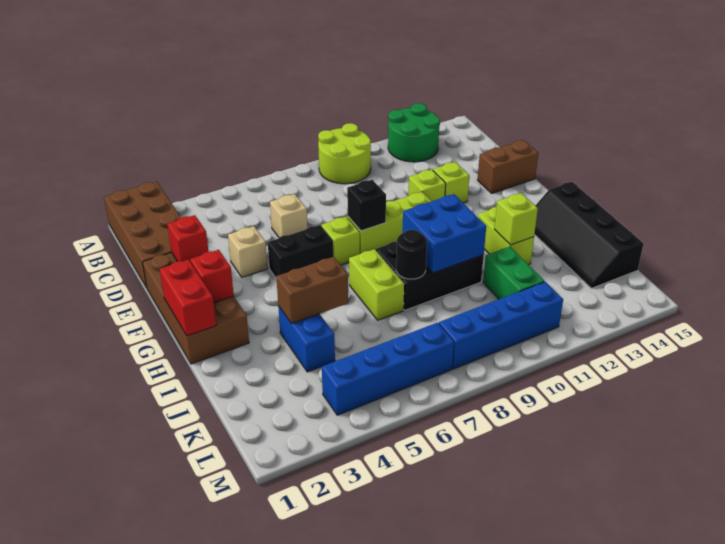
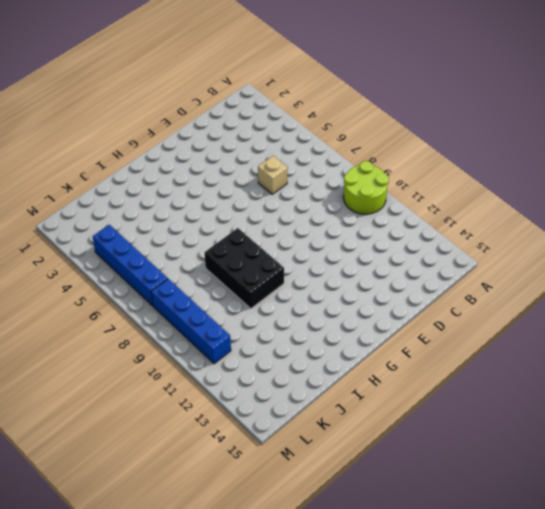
none -> brown 2x4 brick [104,181,181,288]
none -> green 2x2 round brick [388,103,440,162]
none -> brown 2x4 brick [143,252,249,364]

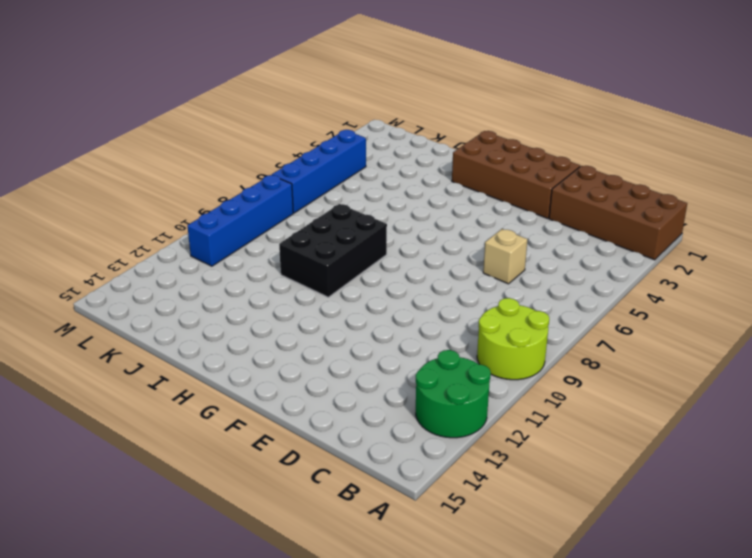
none -> tan 1x1 brick [228,226,268,277]
none -> lime 1x1 brick [408,169,446,201]
none -> lime 1x1 brick [433,162,469,203]

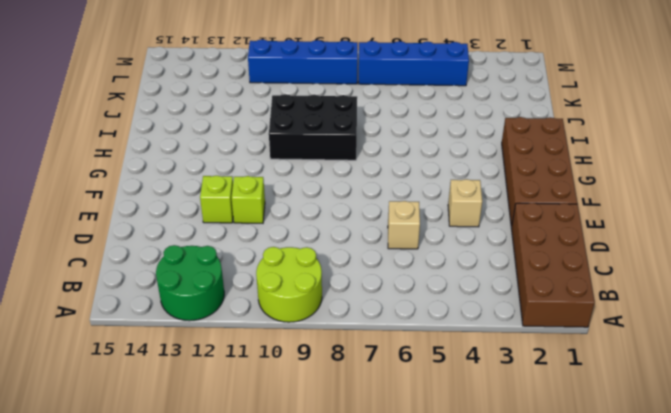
none -> brown 1x2 brick [478,140,538,193]
none -> black 1x2 brick [268,225,333,277]
none -> lime 1x1 brick [322,216,360,265]

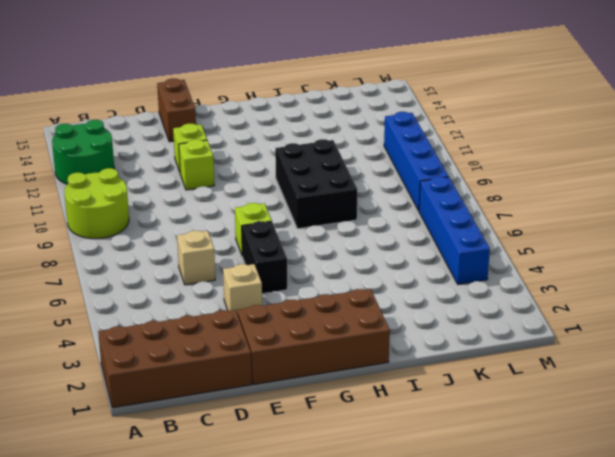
none -> lime 1x3 brick [347,192,431,254]
none -> lime 1x2 brick [349,249,404,320]
none -> lime 1x2 brick [478,207,534,265]

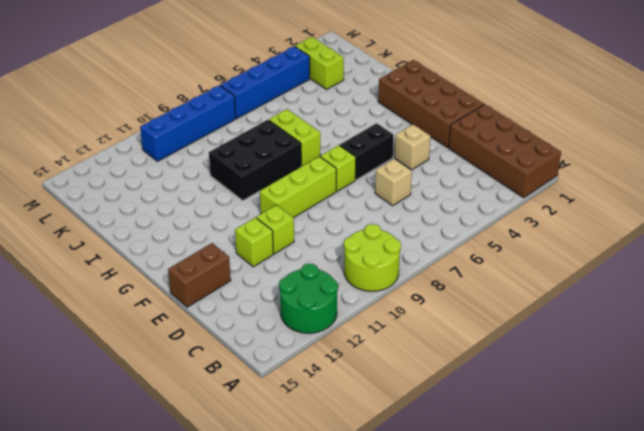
lime 1x2 brick [295,37,344,89] -> lime 1x2 brick moved to [478,207,534,265]
none -> black 2x4 slope [534,182,644,288]
none -> blue 1x2 brick [278,306,335,372]
none -> green 1x2 brick [483,247,544,299]

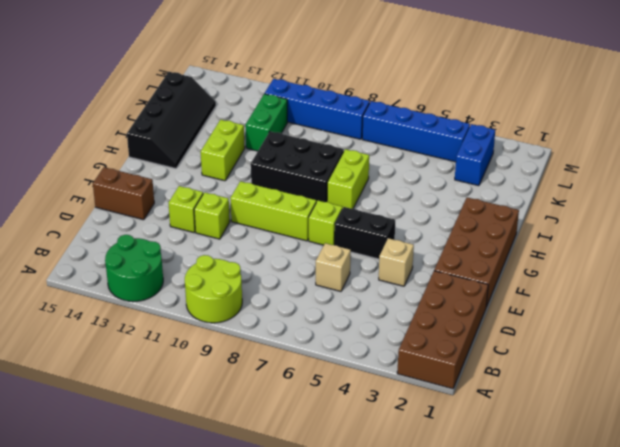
blue 1x2 brick [455,124,495,186] -> blue 1x2 brick moved to [278,306,335,372]
none -> red 1x1 brick [167,215,209,262]
none -> black 1x1 brick [347,180,386,231]
none -> red 1x2 brick [160,259,216,336]

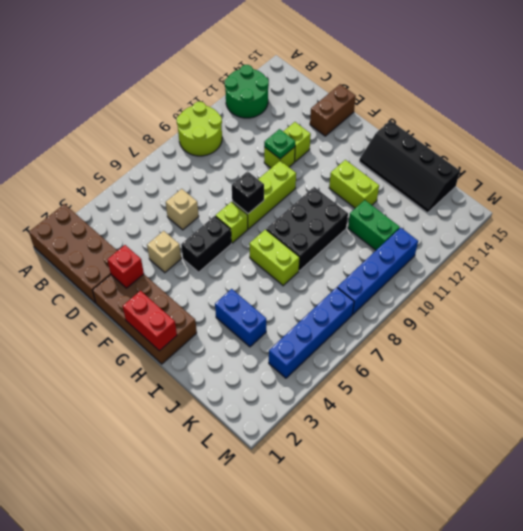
green 1x1 plate [264,129,295,159] -> none
none -> red 1x1 brick [190,250,234,303]
none -> blue 2x2 brick [402,194,486,273]
none -> brown 1x2 brick [276,257,348,324]

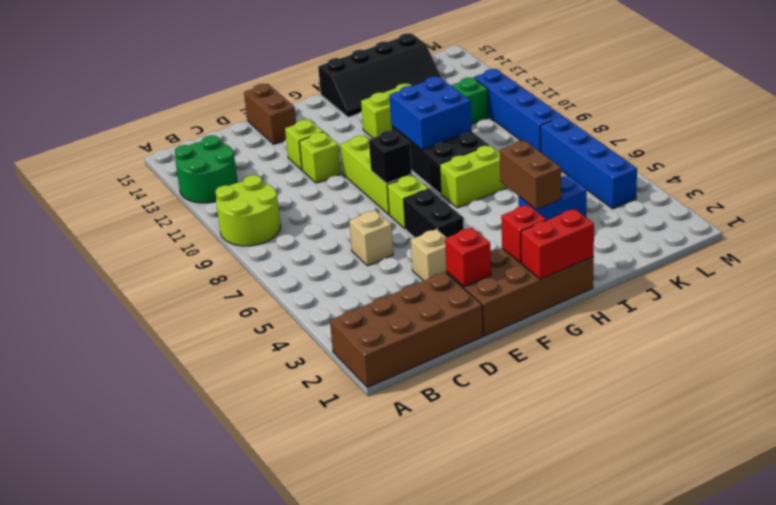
none -> black 1x1 round brick [396,230,427,279]
none -> lime 1x1 brick [495,193,538,245]

